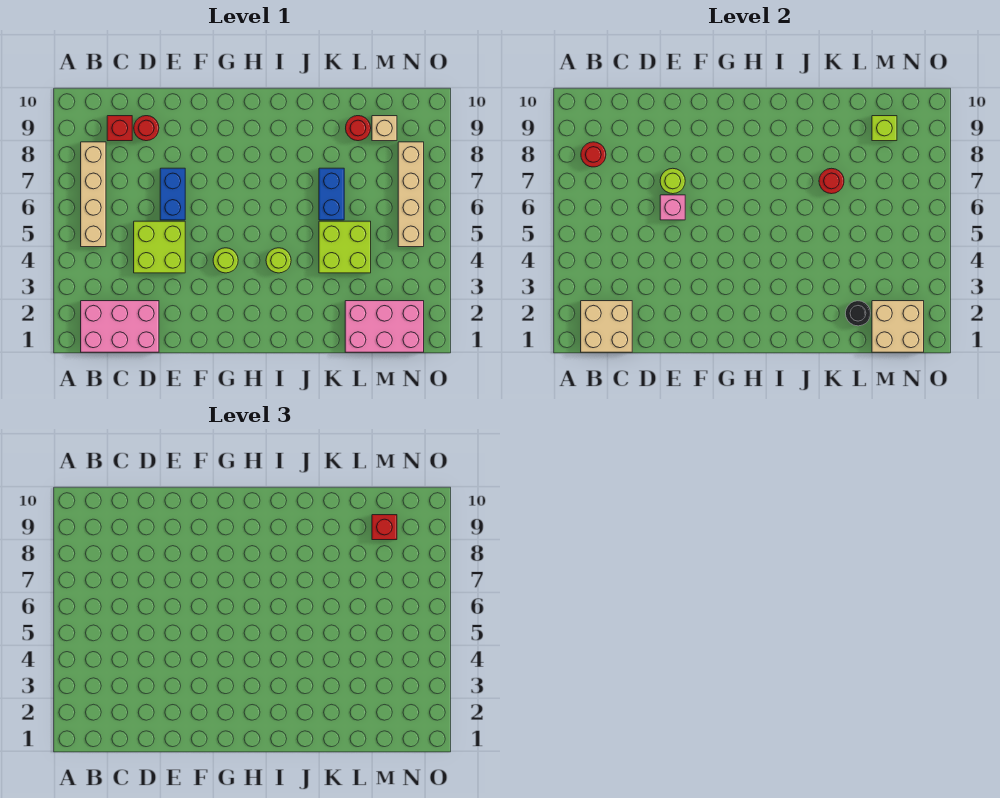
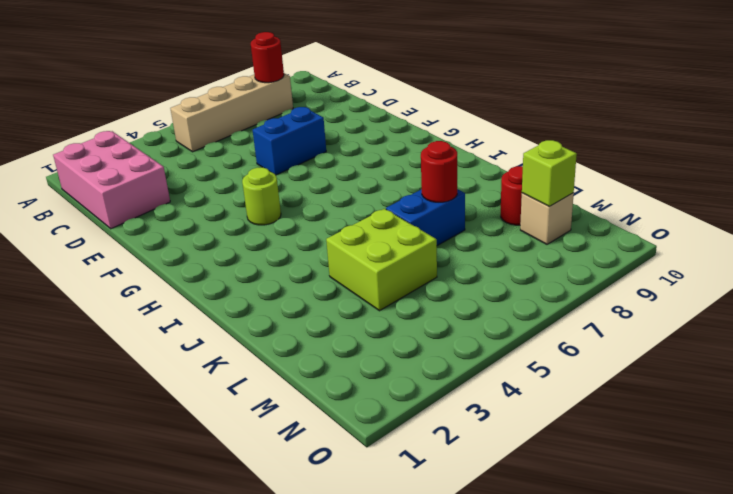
none -> red 1x1 brick [107,116,132,141]
none -> lime 2x2 brick [134,221,185,273]
none -> red 1x1 round brick [134,116,159,141]

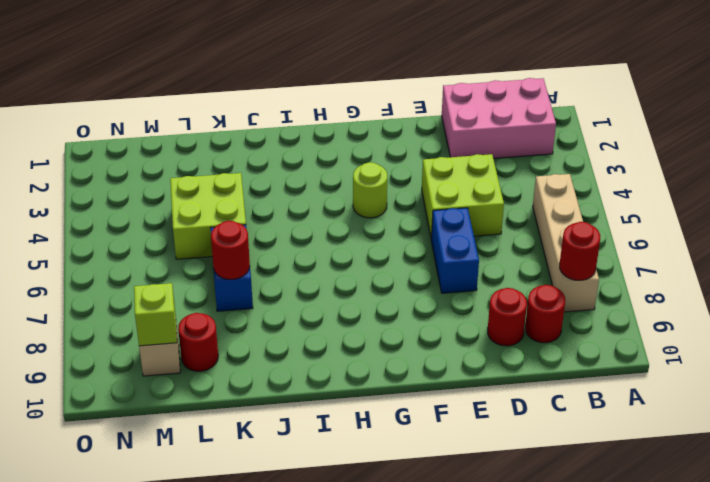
red 1x1 round brick [525,285,565,343] -> red 1x1 brick [107,116,132,141]
none -> lime 1x1 round brick [266,248,291,273]
none -> pink 2x3 brick [345,301,424,352]
none -> tan 1x4 brick [398,142,424,247]

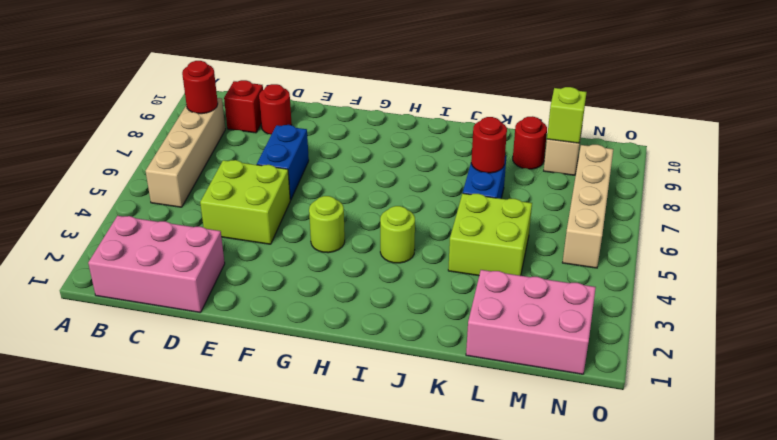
none -> tan 2x2 brick [581,301,632,352]
none -> pink 1x1 brick [660,195,685,220]
none -> lime 1x1 round brick [660,168,685,194]

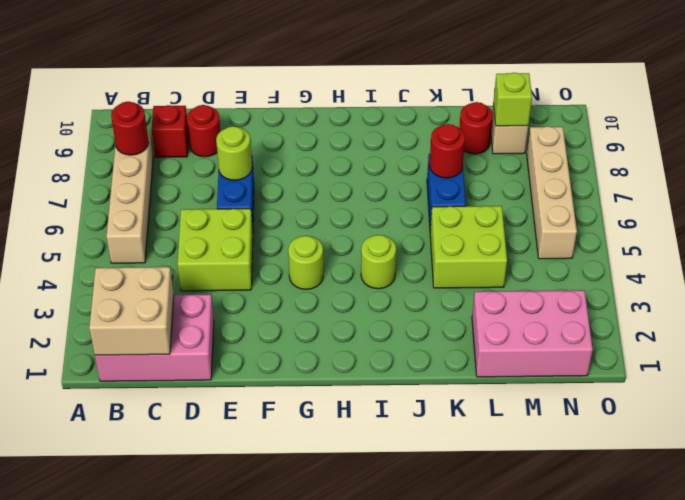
none -> pink 1x1 brick [660,195,685,220]
none -> black 1x1 round brick [845,301,871,326]
none -> tan 2x2 brick [872,301,924,352]

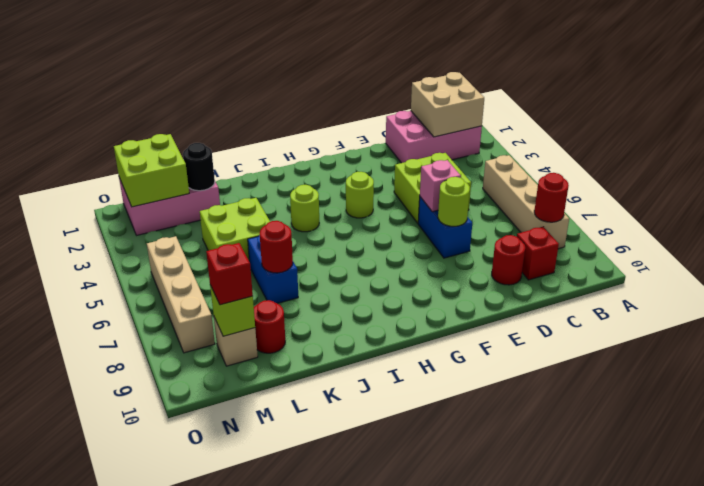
lime 2x2 brick [114,134,189,207] -> tan 2x2 brick [872,301,924,352]

